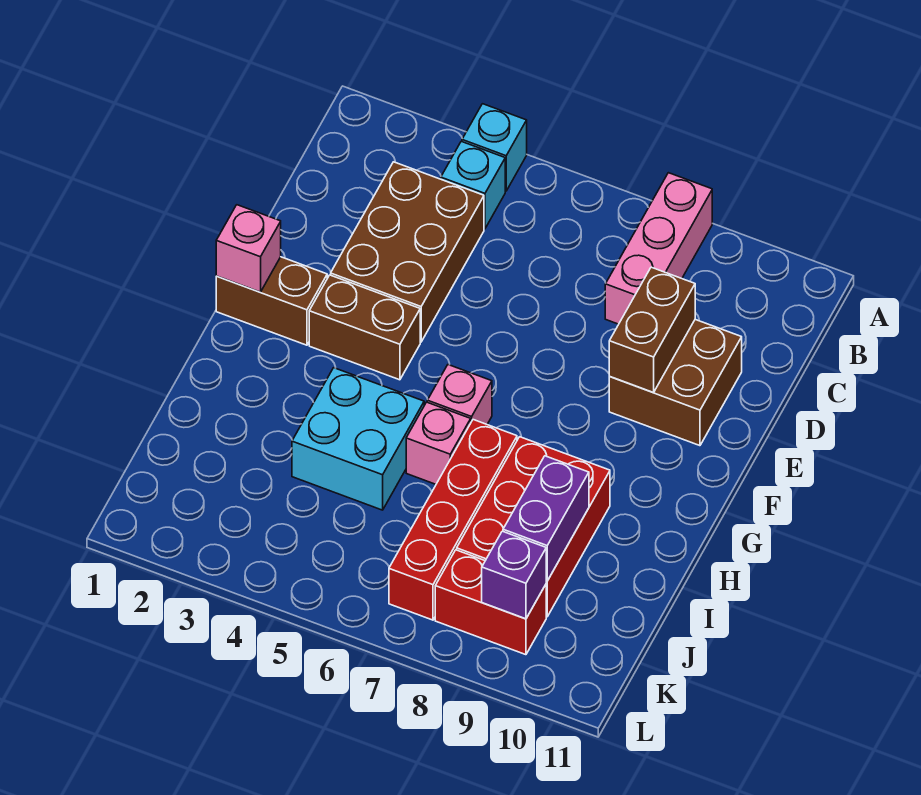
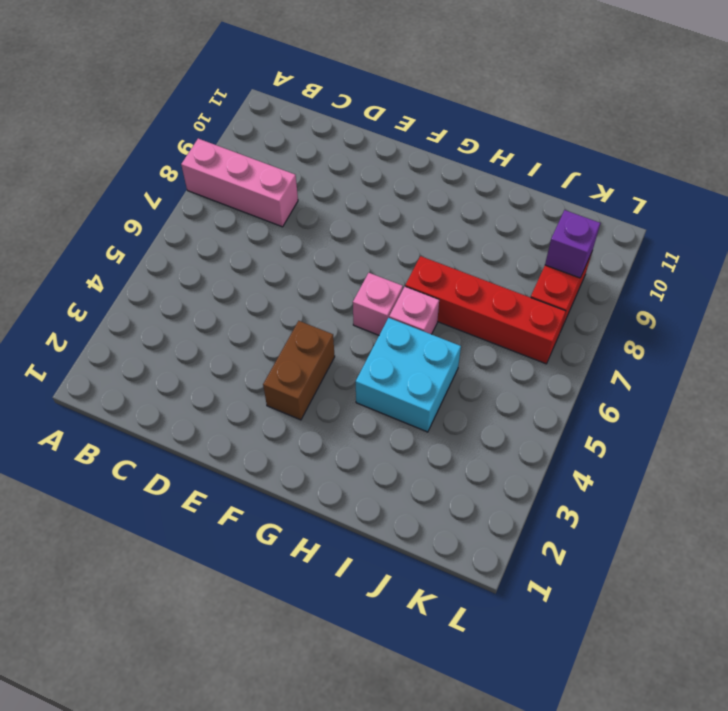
none -> cyan 1x1 brick [462,104,527,191]
none -> cyan 1x1 brick [441,141,505,229]
none -> brown 2x3 brick [331,162,484,342]

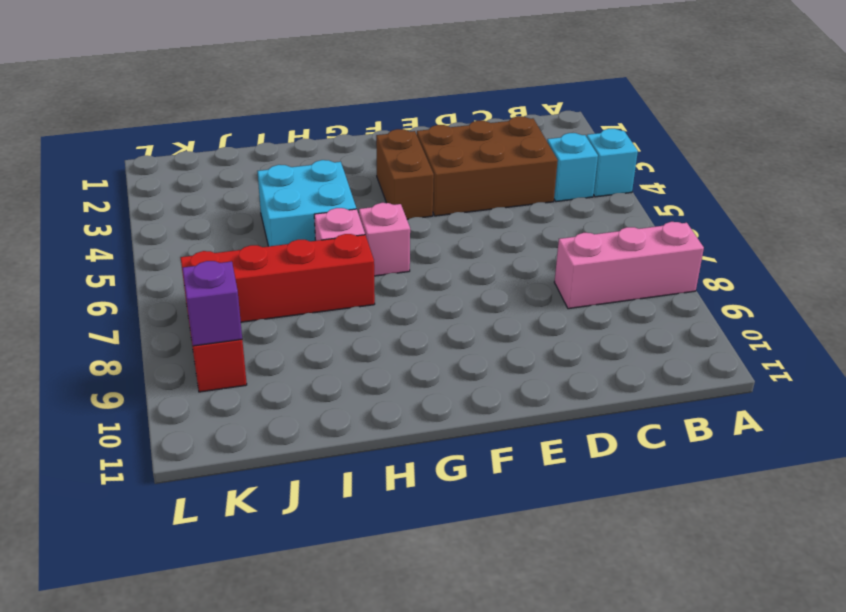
none -> brown 2x2 brick [609,320,742,446]
none -> brown 1x2 brick [216,257,327,345]
none -> red 2x3 brick [457,437,610,617]

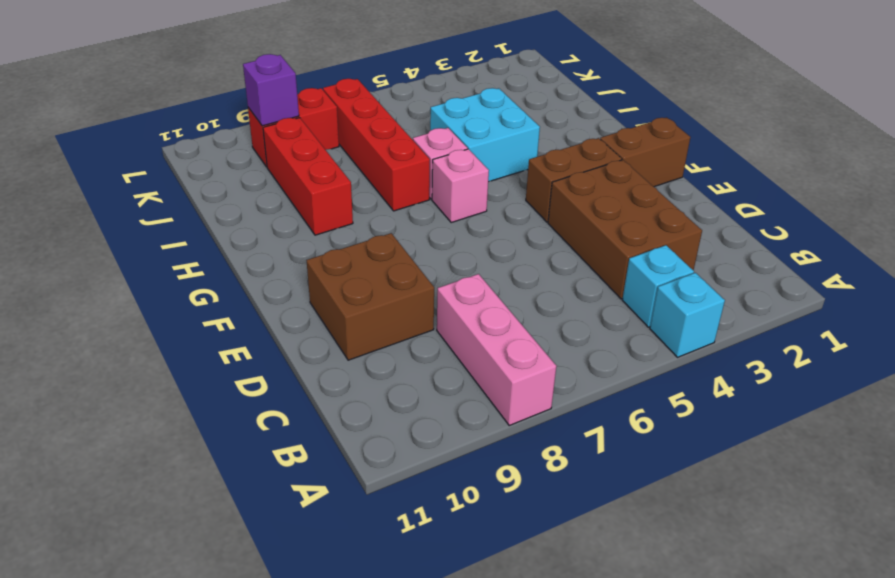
red 1x3 brick [263,118,353,235] -> red 2x3 brick [457,437,610,617]
none -> brown 1x2 brick [609,267,695,392]
none -> pink 1x1 brick [216,205,281,292]
none -> purple 1x2 brick [503,456,589,581]

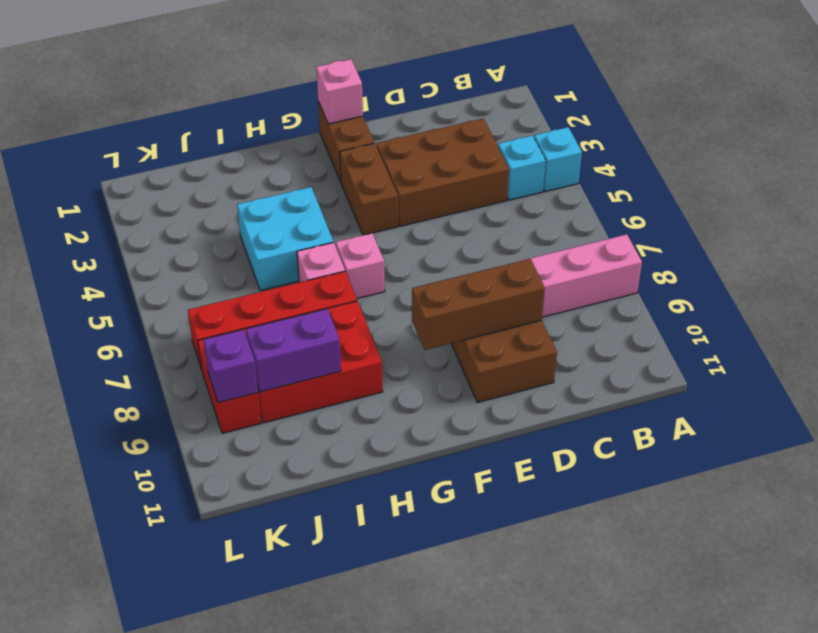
brown 1x3 brick [412,259,545,350] -> brown 1x2 brick [609,267,695,392]

